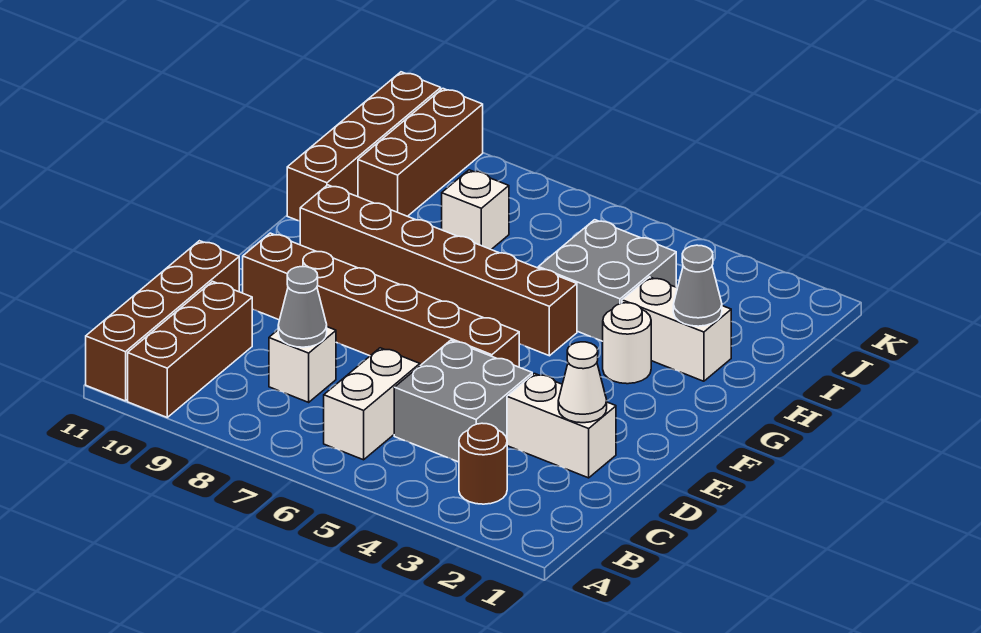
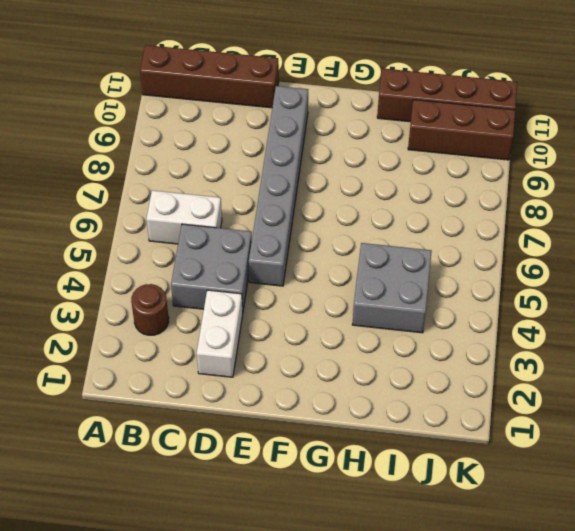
grey 1x6 brick [249,86,308,286] -> brown 1x6 brick [243,233,519,367]
none -> brown 1x3 brick [128,281,252,417]
none -> white 1x1 brick [269,327,336,402]
none -> white 1x1 round brick [603,303,651,384]

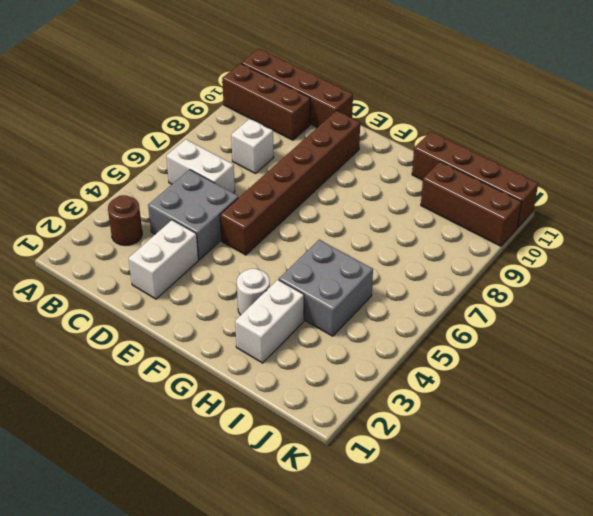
none -> brown 1x6 brick [300,185,577,356]
none -> white 1x1 brick [442,170,509,249]
none -> grey 1x1 cone [278,267,327,347]

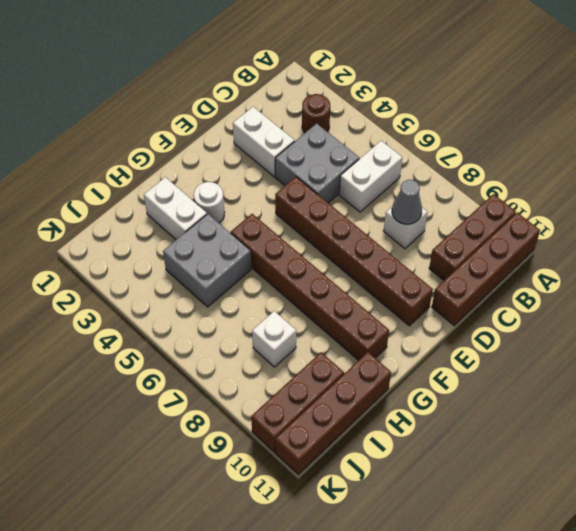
none -> white 1x1 cone [558,342,607,423]
none -> grey 1x1 cone [673,245,722,326]

